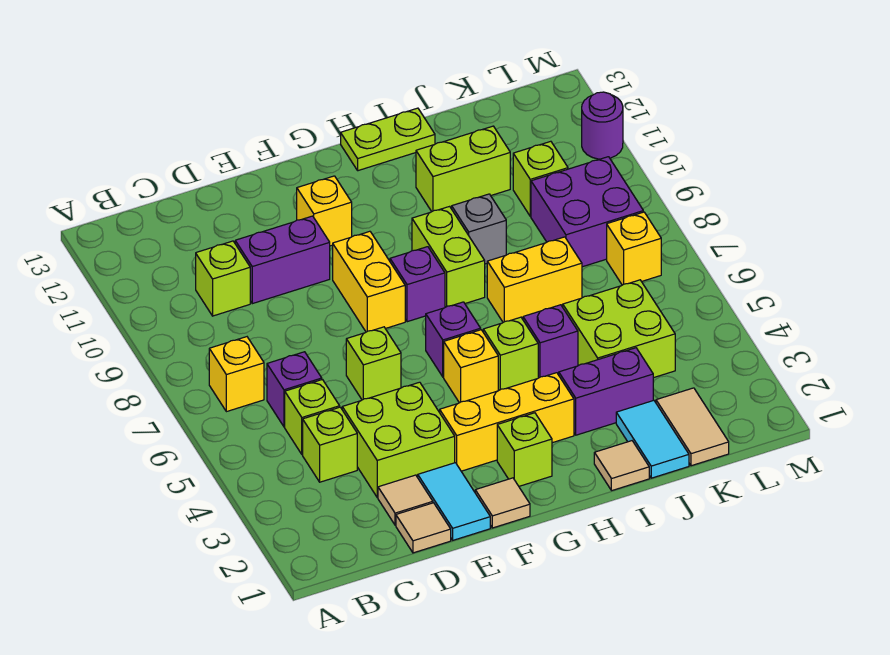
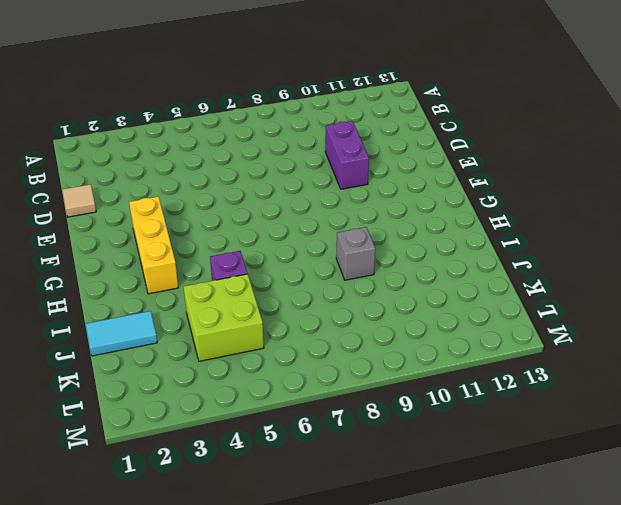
none -> yellow 1x1 brick [209,337,264,412]
none -> lime 1x1 brick [303,407,357,482]
none -> lime 1x1 brick [285,380,340,454]
none -> purple 1x1 brick [267,352,322,427]

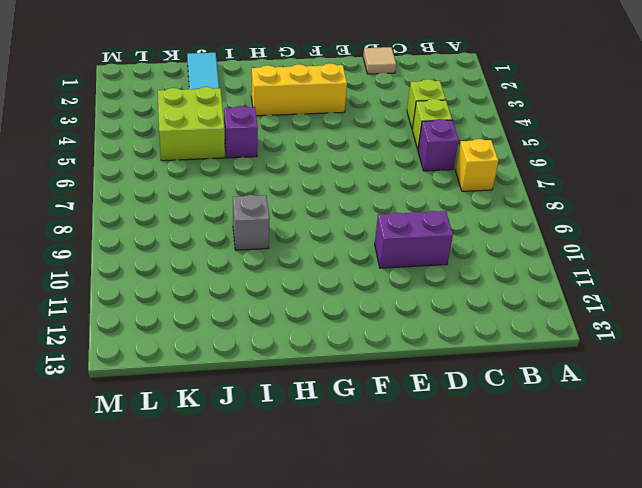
none -> lime 1x1 brick [196,241,250,316]
none -> tan 1x1 tile [378,475,433,525]
none -> lime 2x2 brick [342,382,455,497]
none -> cyan 1x2 tile [418,463,490,540]

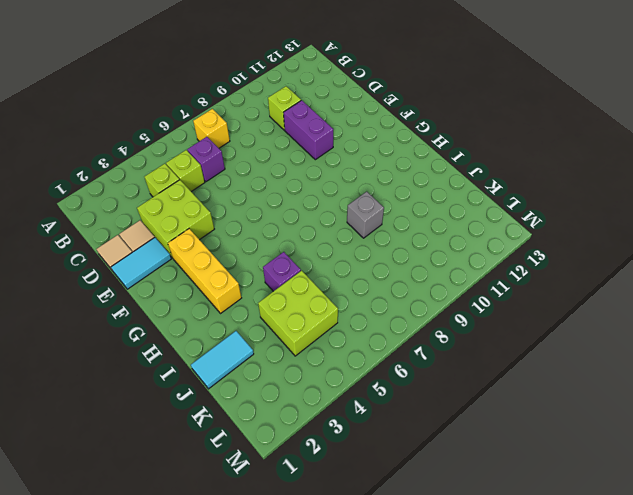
none -> lime 1x1 brick [346,327,401,400]
none -> tan 1x1 tile [475,478,530,528]
none -> yellow 1x2 brick [333,231,405,332]
none -> yellow 1x1 brick [297,176,352,246]

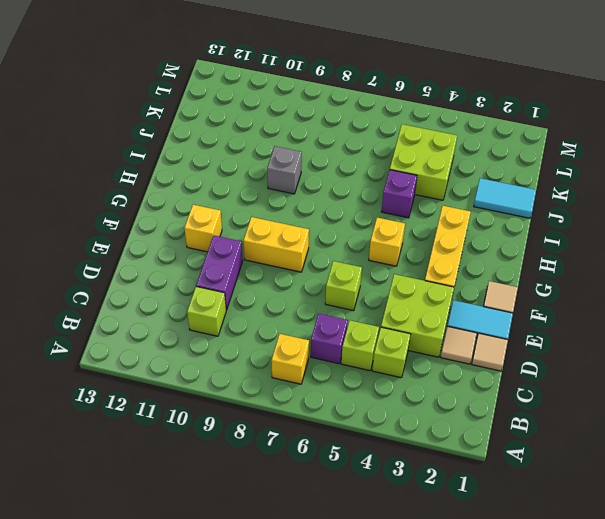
none -> lime 1x1 brick [497,413,552,486]
none -> purple 1x1 brick [426,302,481,377]
none -> purple 1x1 brick [390,247,445,322]
none -> lime 1x1 brick [483,317,538,390]

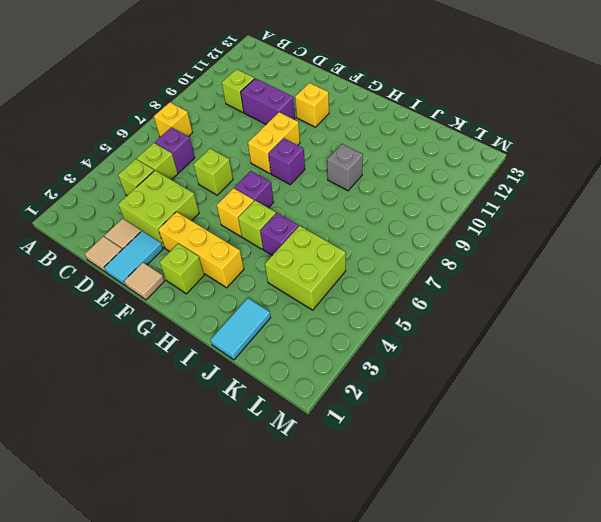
none -> lime 1x2 brick [412,206,485,307]
none -> lime 1x2 plate [341,108,435,171]
none -> tan 1x1 tile [594,441,649,491]
none -> purple 1x2 brick [559,348,653,435]

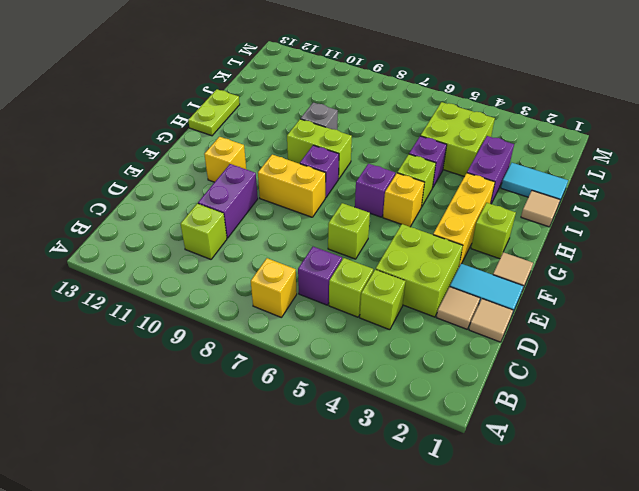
none -> yellow 1x2 brick [487,237,582,322]
none -> lime 1x2 brick [416,126,510,212]
none -> tan 1x2 tile [656,388,729,466]
none -> purple 2x2 brick [531,157,643,267]

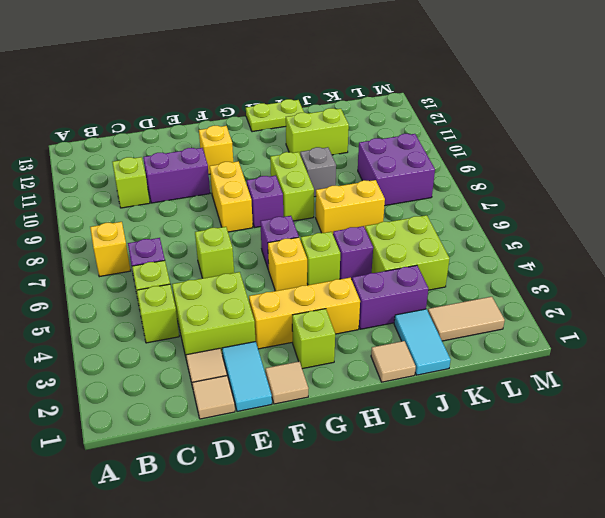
tan 1x2 tile [428,297,505,341] -> tan 1x2 tile turned to [656,388,729,466]
none -> lime 1x1 brick [513,141,568,216]
none -> yellow 1x1 brick [607,212,661,285]
none -> purple 1x1 round brick [582,92,623,159]

